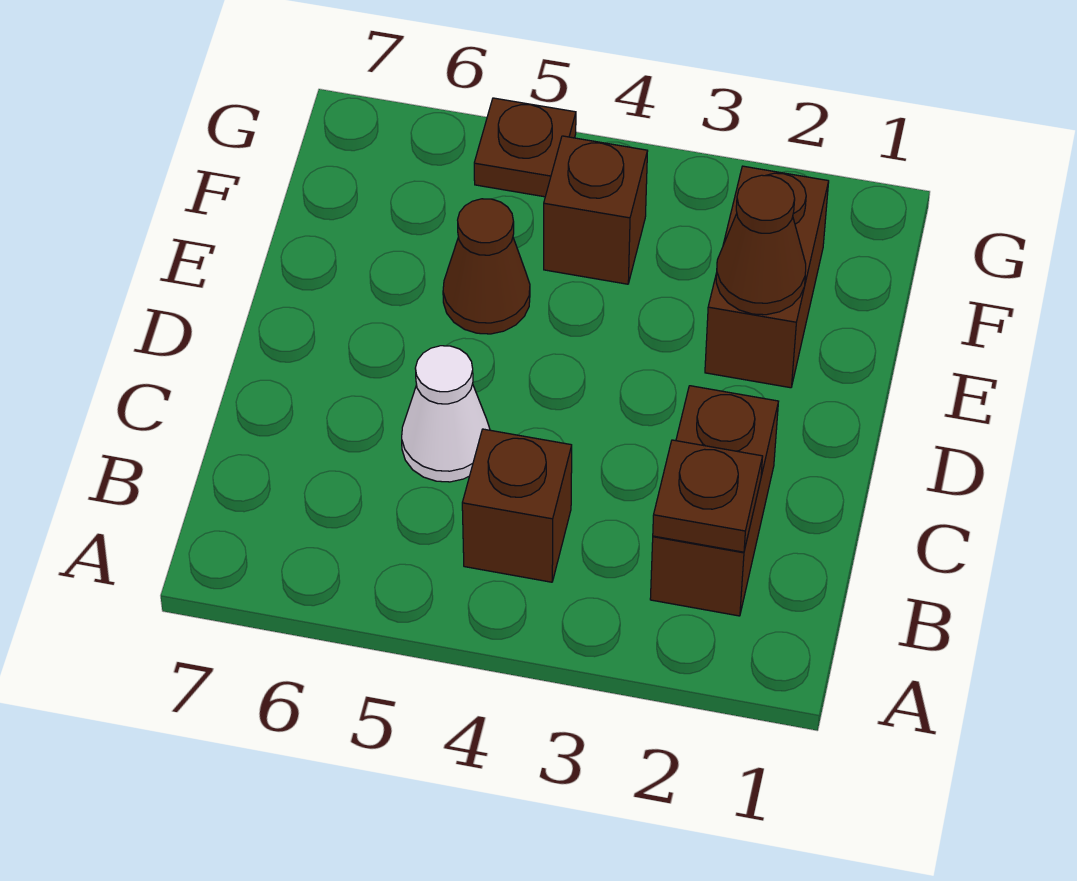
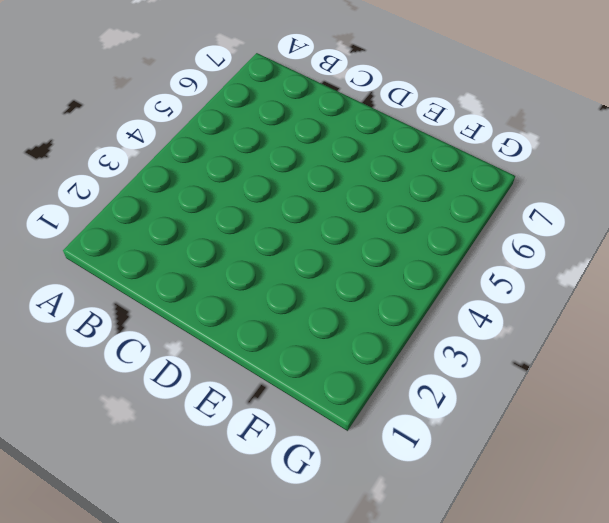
none -> brown 1x2 brick [650,386,779,616]
none -> brown 1x1 brick [462,429,572,582]

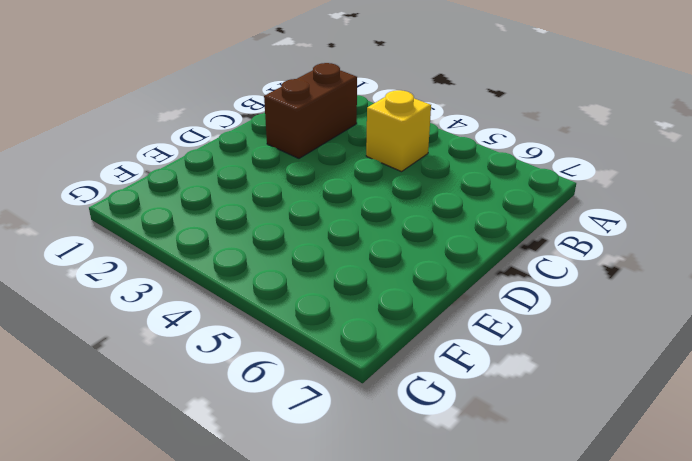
yellow 1x1 brick [366,90,431,172] -> brown 1x1 brick [462,429,572,582]
none -> white 1x1 cone [402,346,490,482]
none -> brown 1x2 brick [705,166,829,388]

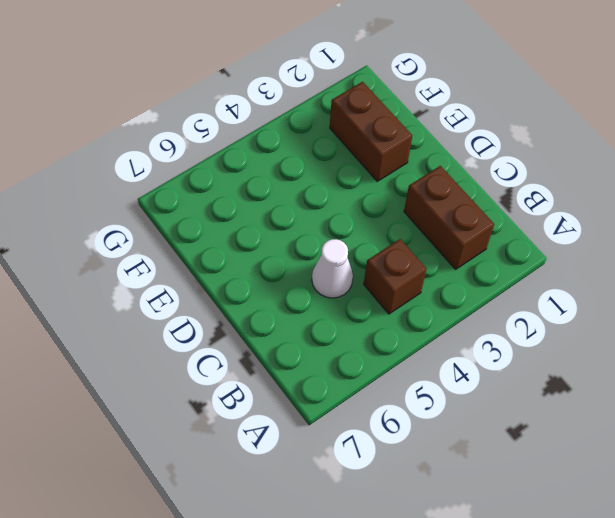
none -> brown 1x1 cone [443,199,530,334]
none -> brown 1x1 brick [544,136,647,284]

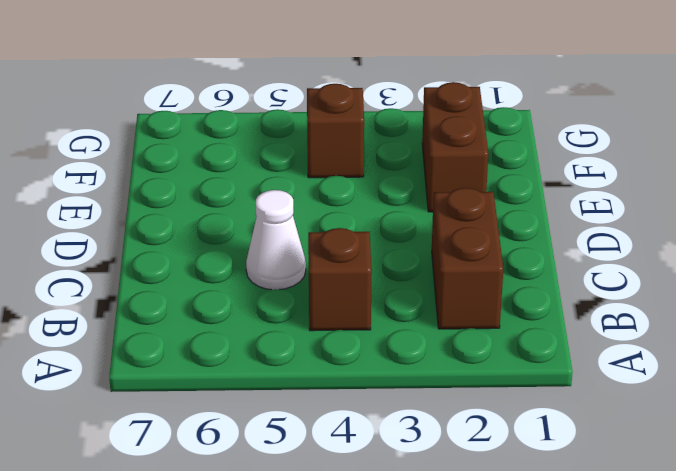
none -> brown 1x1 cone [443,199,530,334]
none -> brown 1x1 plate [474,98,576,197]

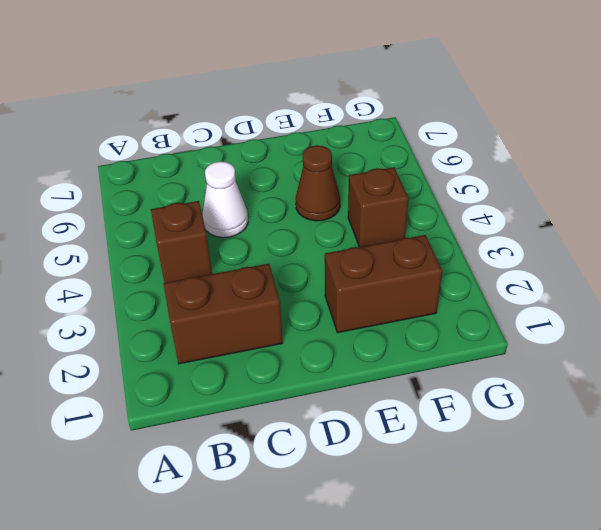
none -> brown 1x1 plate [474,98,576,197]
none -> brown 1x1 plate [653,440,763,552]

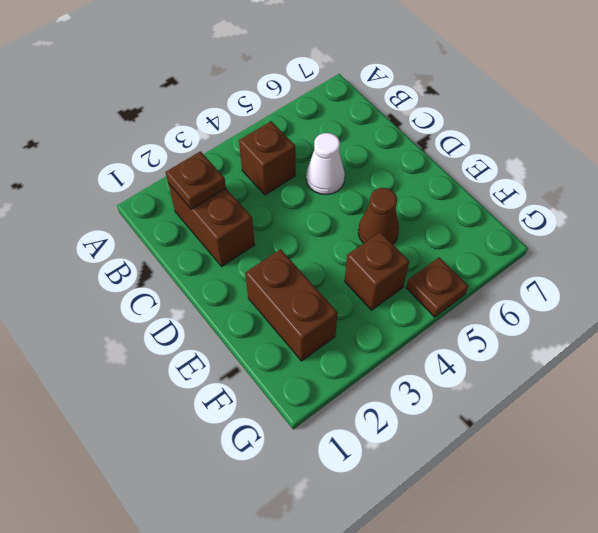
none -> brown 1x1 cone [716,175,806,315]

